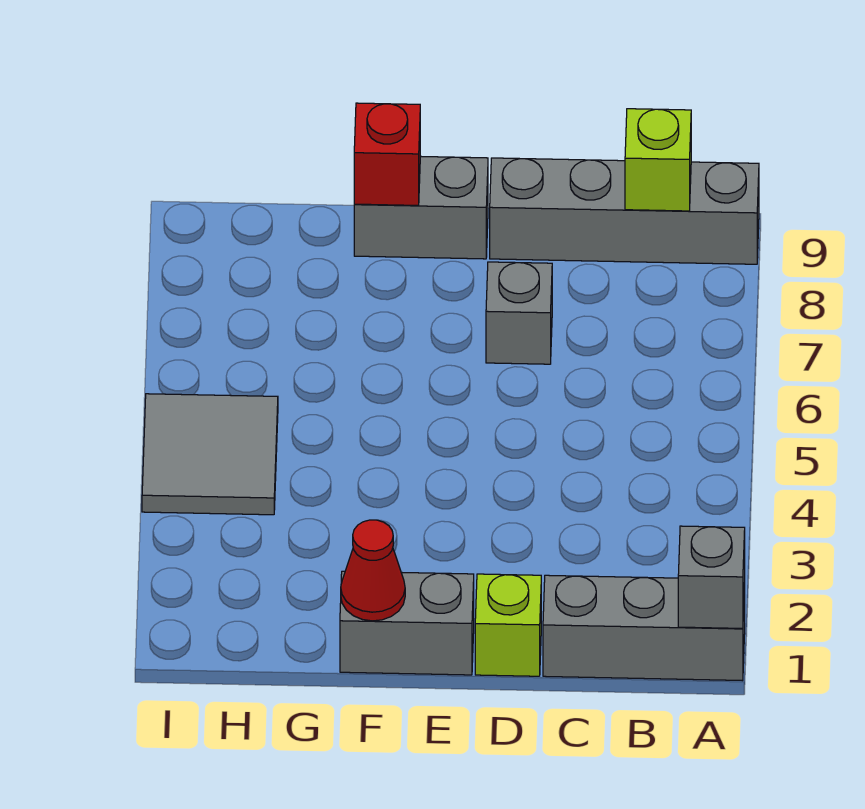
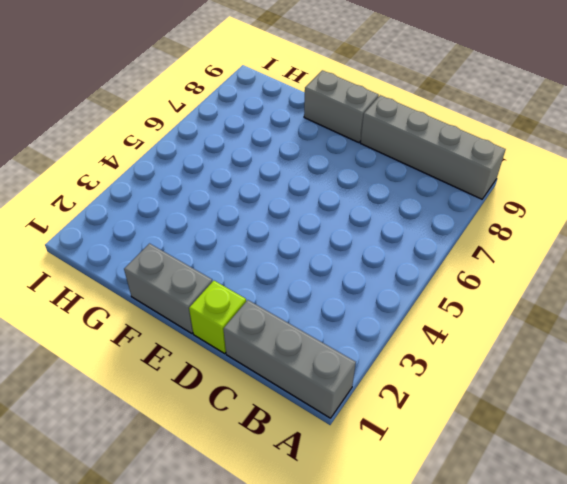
none -> grey 1x1 brick [486,262,552,364]
none -> grey 2x2 tile [142,394,278,515]

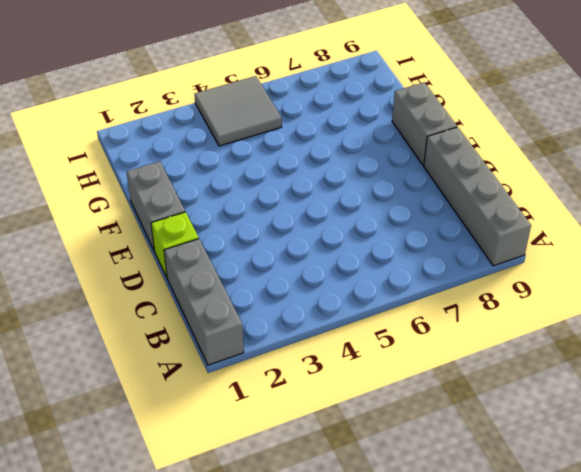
none -> grey 1x1 brick [486,262,552,364]
none -> grey 1x1 brick [678,526,745,628]

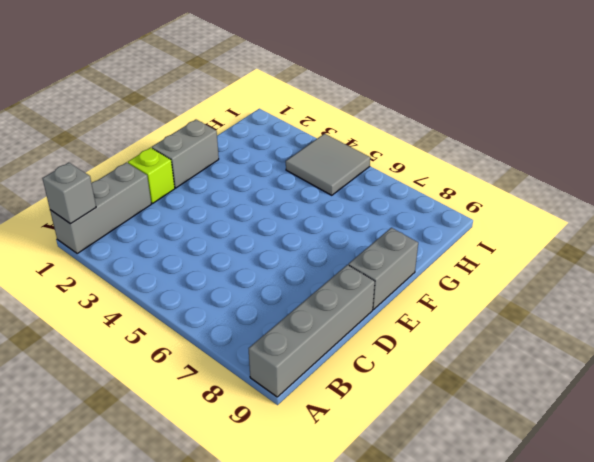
none -> grey 1x1 brick [486,262,552,364]
none -> lime 1x1 brick [625,109,691,211]

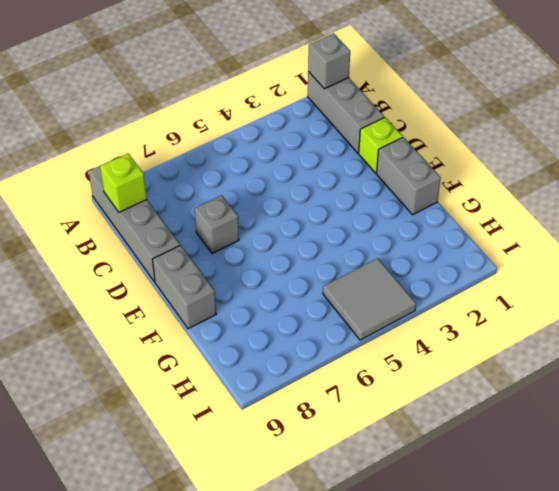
none -> red 1x1 cone [341,520,405,621]
none -> red 1x1 brick [354,103,420,205]

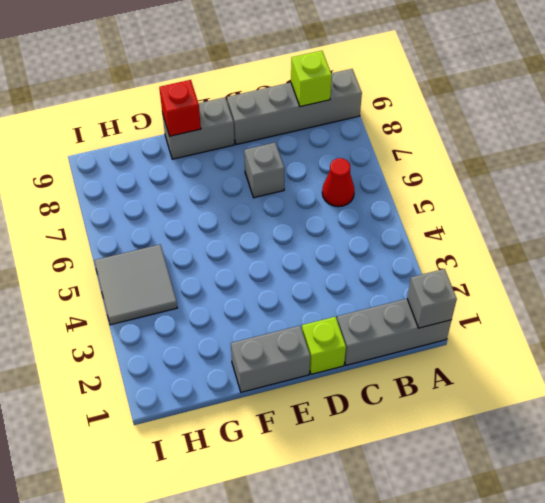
red 1x1 cone [322,158,354,207] -> red 1x1 cone moved to [341,520,405,621]

